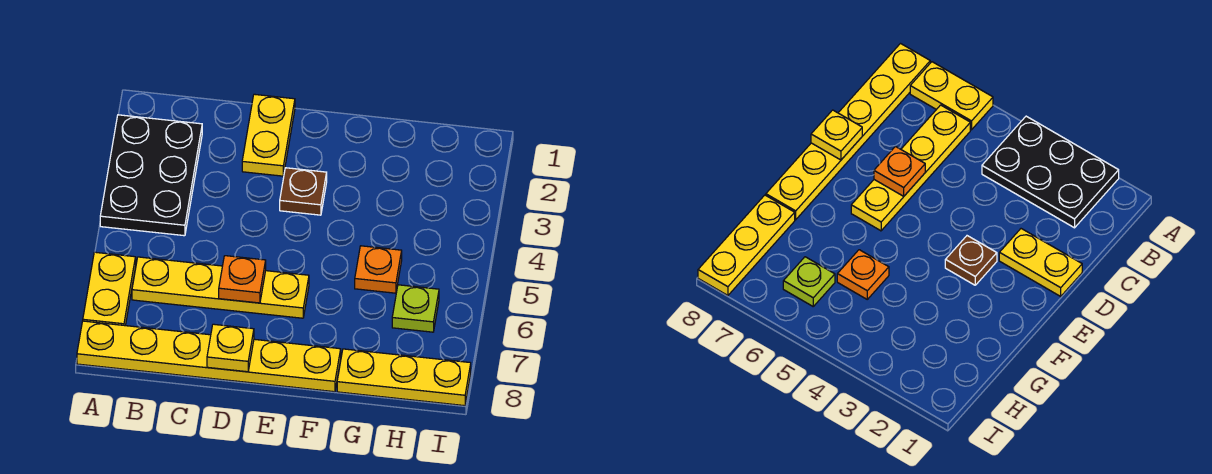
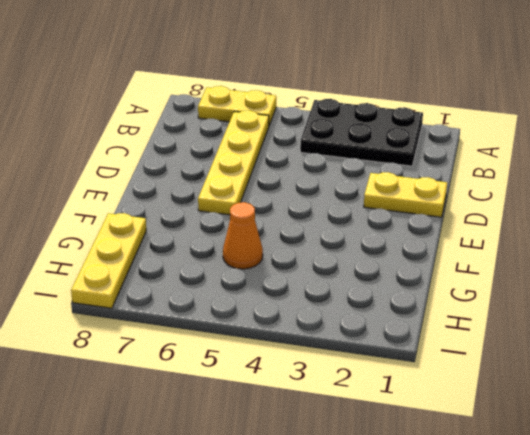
orange 1x1 cone [223,202,263,269] -> orange 1x1 plate [355,246,402,293]
none -> yellow 1x6 plate [77,321,341,392]
none -> brown 1x1 plate [280,168,327,215]

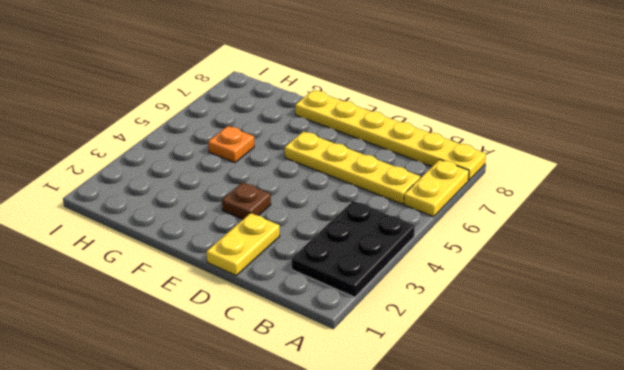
none -> yellow 1x3 plate [337,349,471,406]
none -> lime 1x1 plate [392,285,439,332]

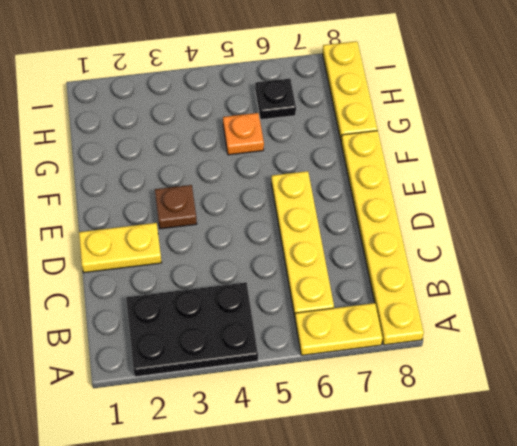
black 1x1 plate [255,79,296,120] -> lime 1x1 plate [392,285,439,332]
none -> orange 1x1 plate [219,256,266,303]
none -> yellow 1x1 plate [207,324,254,372]

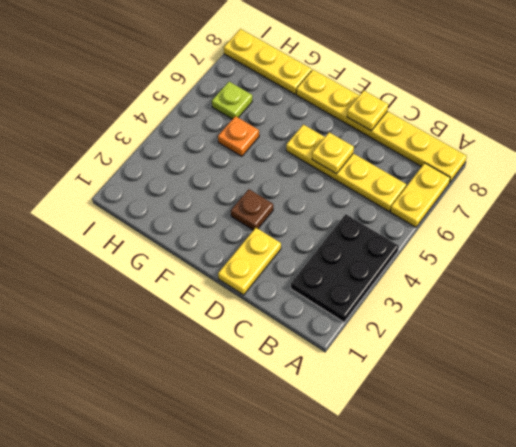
yellow 1x1 plate [312,132,354,174] -> orange 1x1 plate [219,256,266,303]

